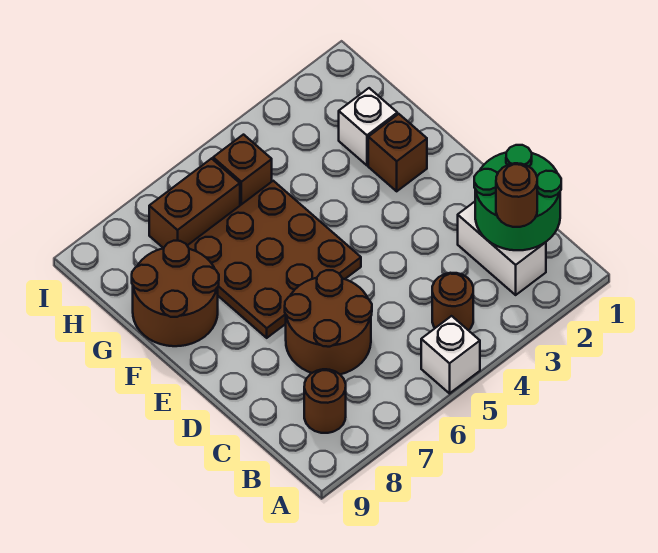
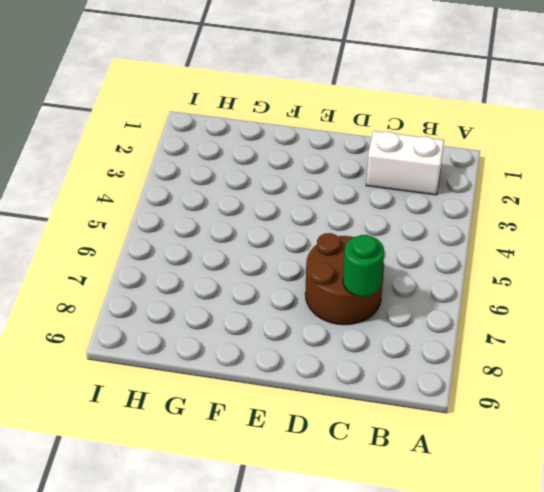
green 1x1 round brick [343,235,384,296] -> none
none -> white 1x1 brick [421,316,480,393]
none -> brown 1x1 round brick [432,273,473,330]
none -> brown 1x1 round brick [304,369,346,433]

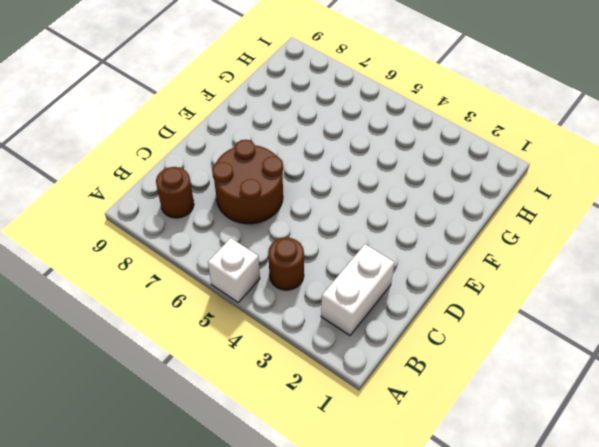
none -> brown 3x3 plate [187,181,361,338]
none -> brown 1x1 brick [368,114,427,191]
none -> brown 2x2 round brick [132,241,219,346]

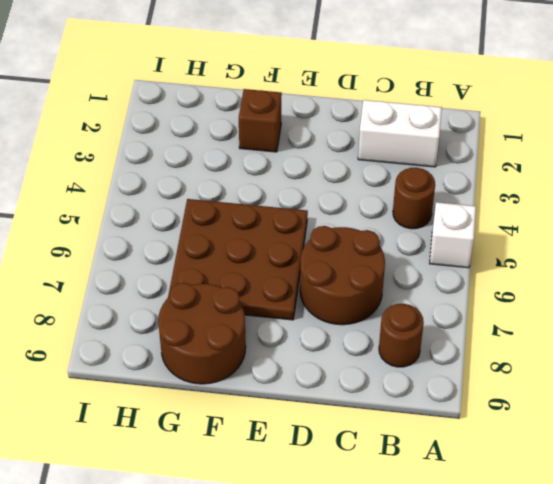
none -> white 1x1 brick [339,88,397,165]
none -> brown 1x1 brick [213,135,272,205]
none -> brown 1x2 brick [149,159,240,248]

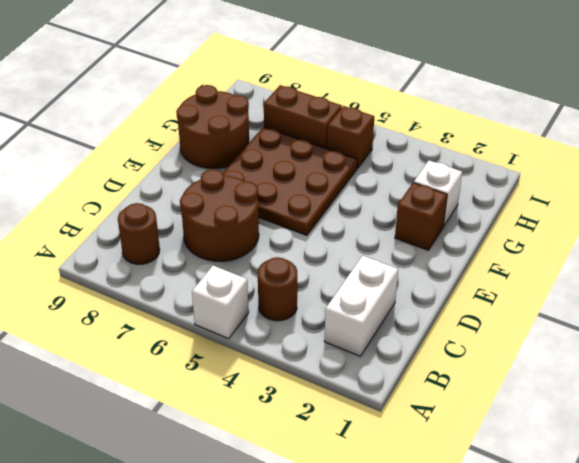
none -> green 2x2 round brick [474,145,561,250]
none -> brown 1x1 round brick [496,163,537,227]

